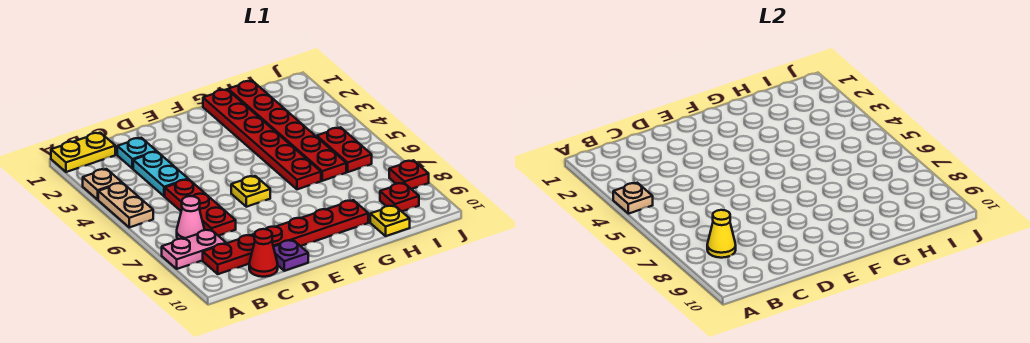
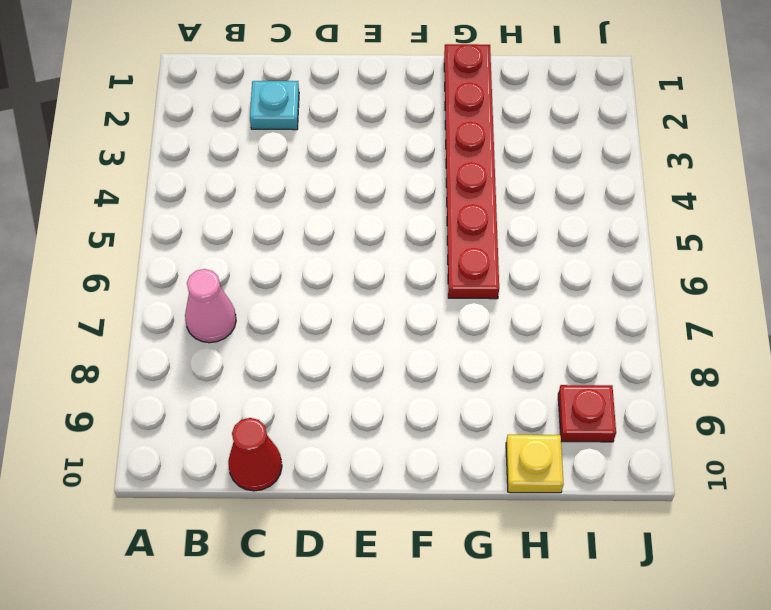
none -> yellow 1x2 plate [51,133,115,172]
none -> tan 1x1 plate [83,169,122,200]
none -> tan 1x2 plate [98,183,153,227]

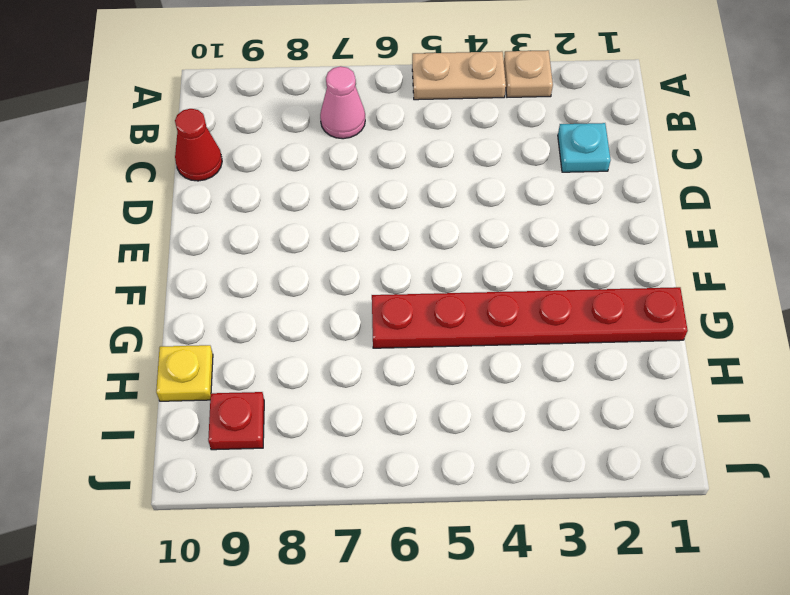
none -> yellow 1x2 plate [51,133,115,172]
none -> pink 1x2 plate [162,230,226,269]
none -> red 1x6 plate [203,200,368,274]

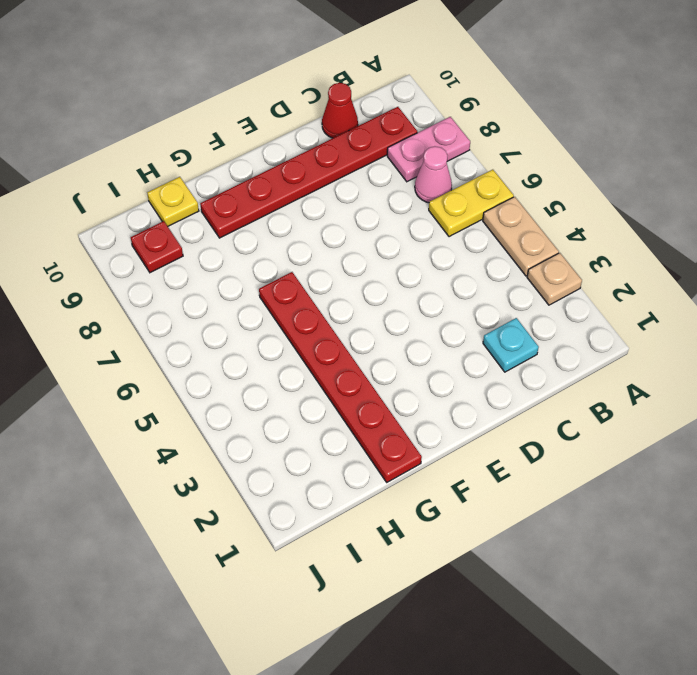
yellow 1x2 plate [429,170,514,237] -> yellow 1x2 plate moved to [51,133,115,172]
none -> cyan 1x2 plate [133,152,188,196]
none -> red 1x3 plate [165,179,236,236]
none -> purple 1x1 plate [274,240,308,271]

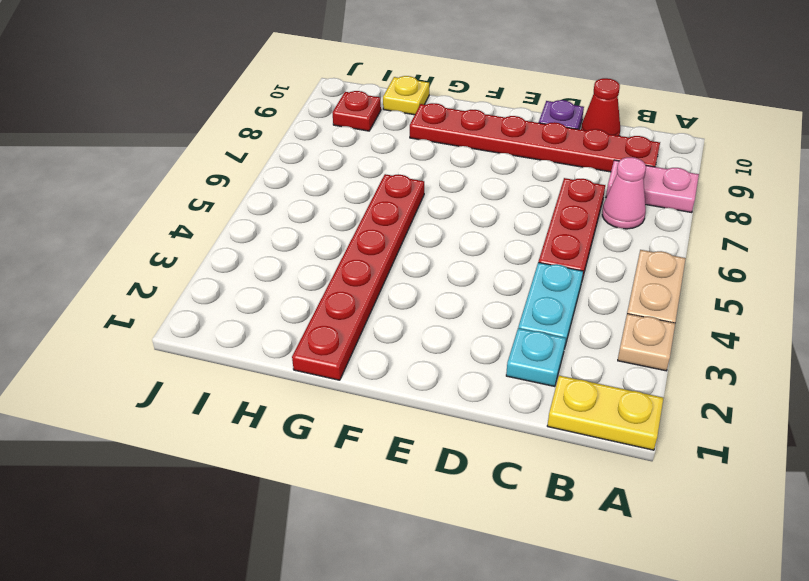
none -> yellow 1x1 plate [231,176,270,207]
none -> red 1x6 plate [228,81,346,181]
none -> red 1x2 plate [317,127,372,172]

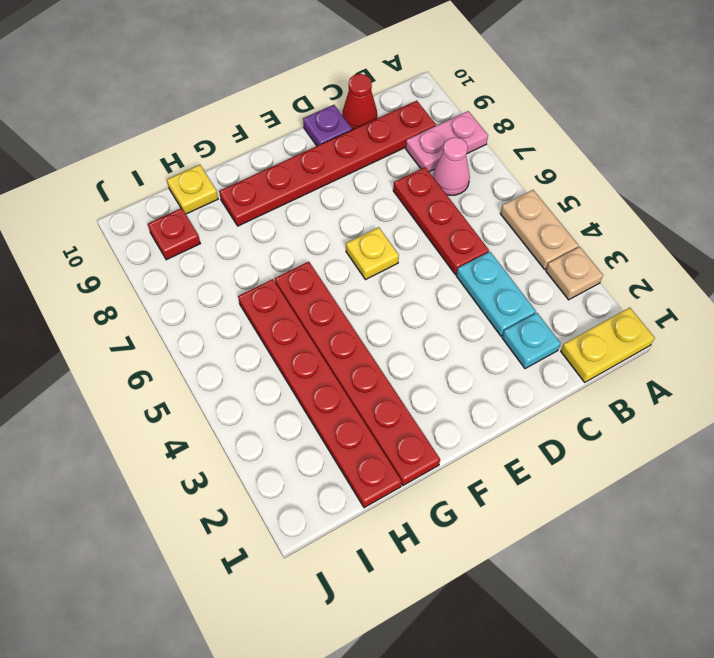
none -> red 1x2 plate [317,127,372,172]
none -> red 1x1 plate [389,160,429,189]
none -> tan 1x1 plate [613,183,653,214]

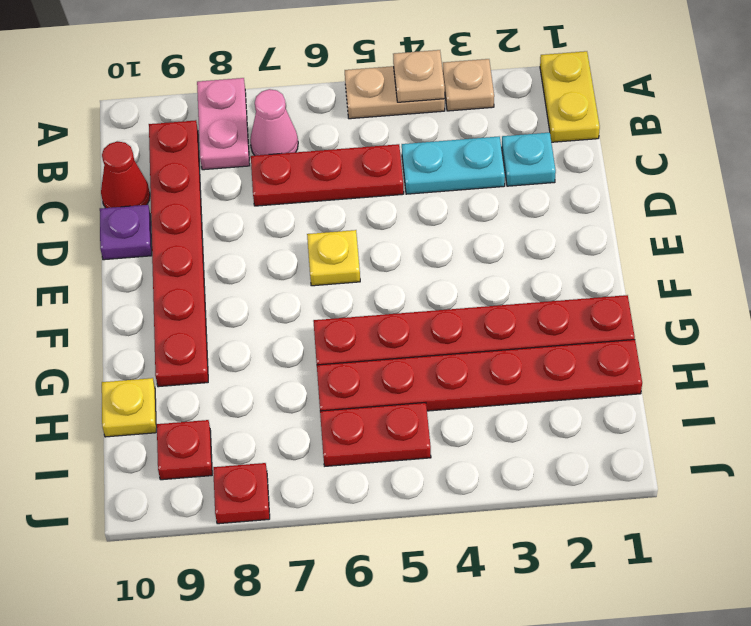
none -> yellow 1x1 cone [707,210,736,258]

